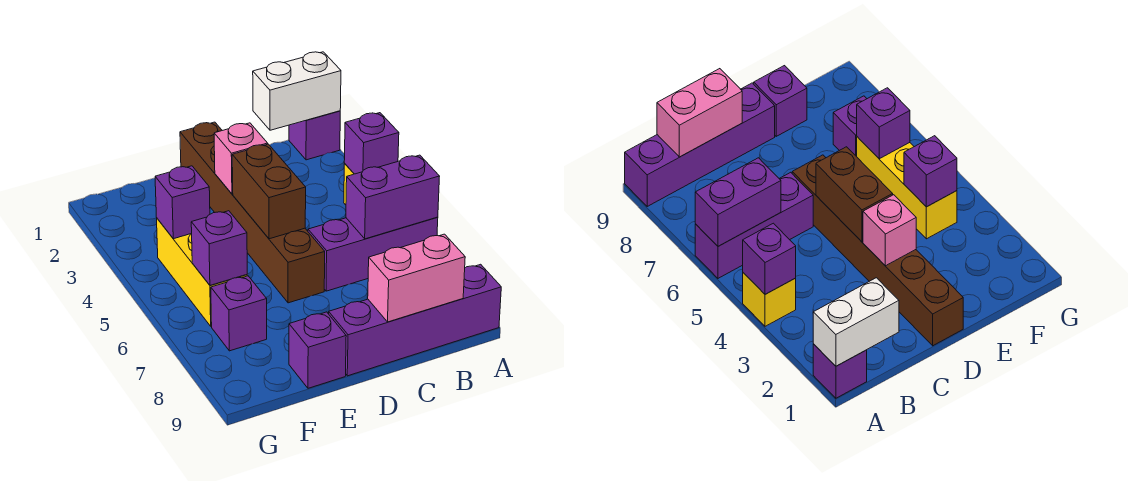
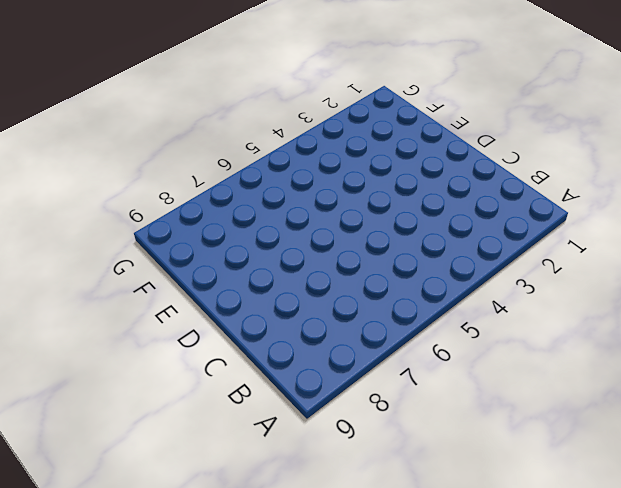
none -> purple 1x1 brick [289,111,340,160]
none -> yellow 1x1 brick [743,273,796,326]
none -> purple 1x3 brick [308,217,438,291]

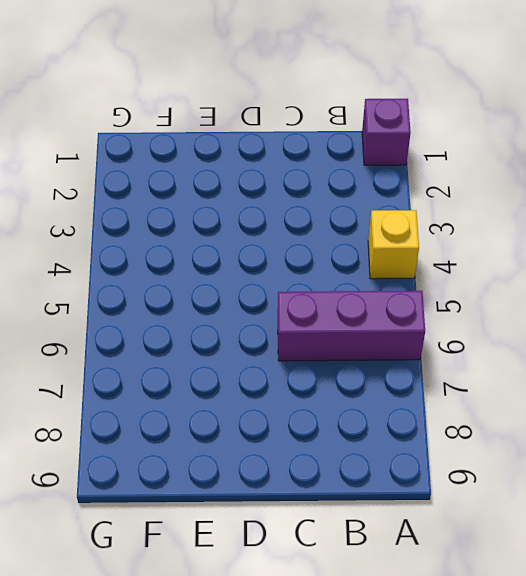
none -> purple 1x4 brick [329,264,501,376]
none -> brown 1x6 brick [180,122,325,303]
none -> purple 1x1 brick [289,312,346,388]

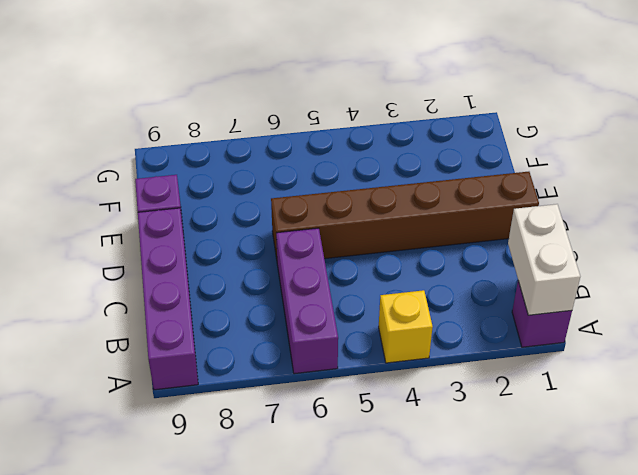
none -> yellow 1x3 brick [157,219,247,326]
none -> purple 1x1 brick [211,276,267,351]
none -> purple 1x1 brick [344,113,399,174]

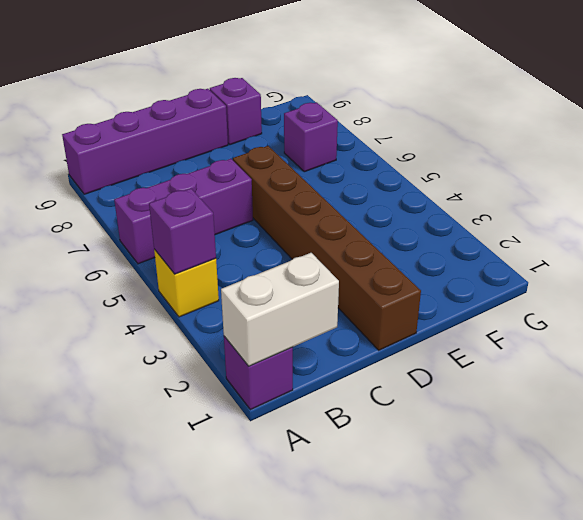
none -> yellow 1x3 brick [157,219,247,326]
none -> purple 1x2 brick [346,155,440,239]
none -> pink 1x2 brick [368,234,465,322]

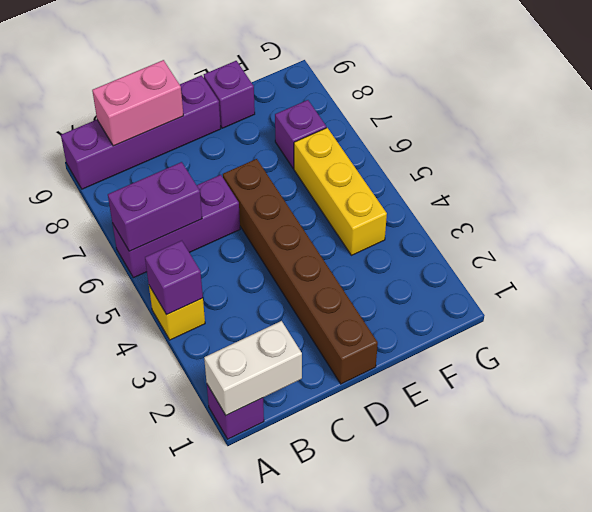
none -> pink 1x1 brick [214,123,268,194]
none -> brown 1x2 brick [232,144,306,239]
none -> purple 1x1 brick [155,166,210,239]

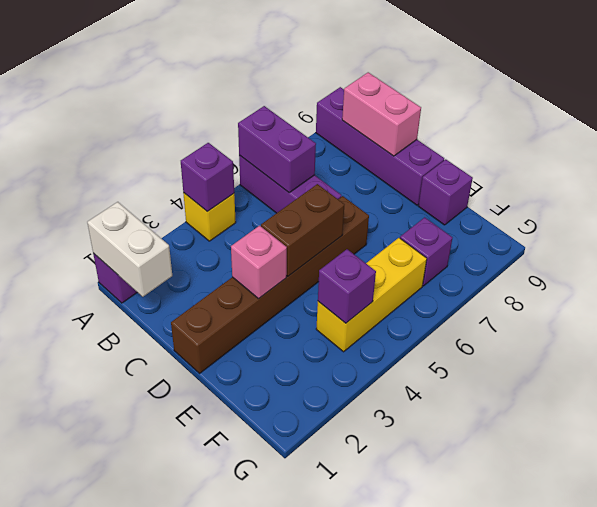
none -> purple 1x1 brick [191,211,247,285]

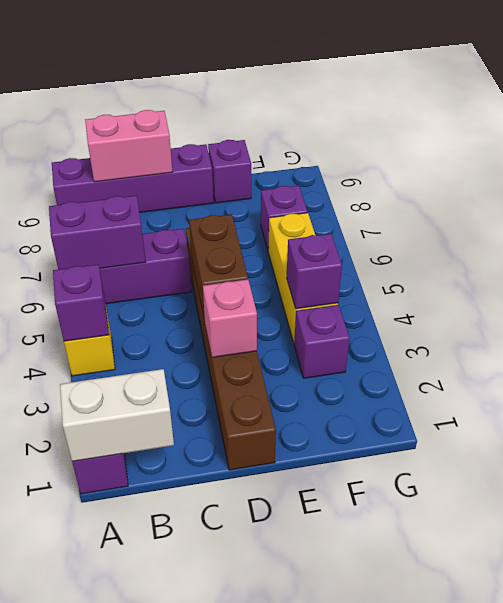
purple 1x1 brick [294,305,350,378] -> purple 1x1 brick moved to [191,211,247,285]

